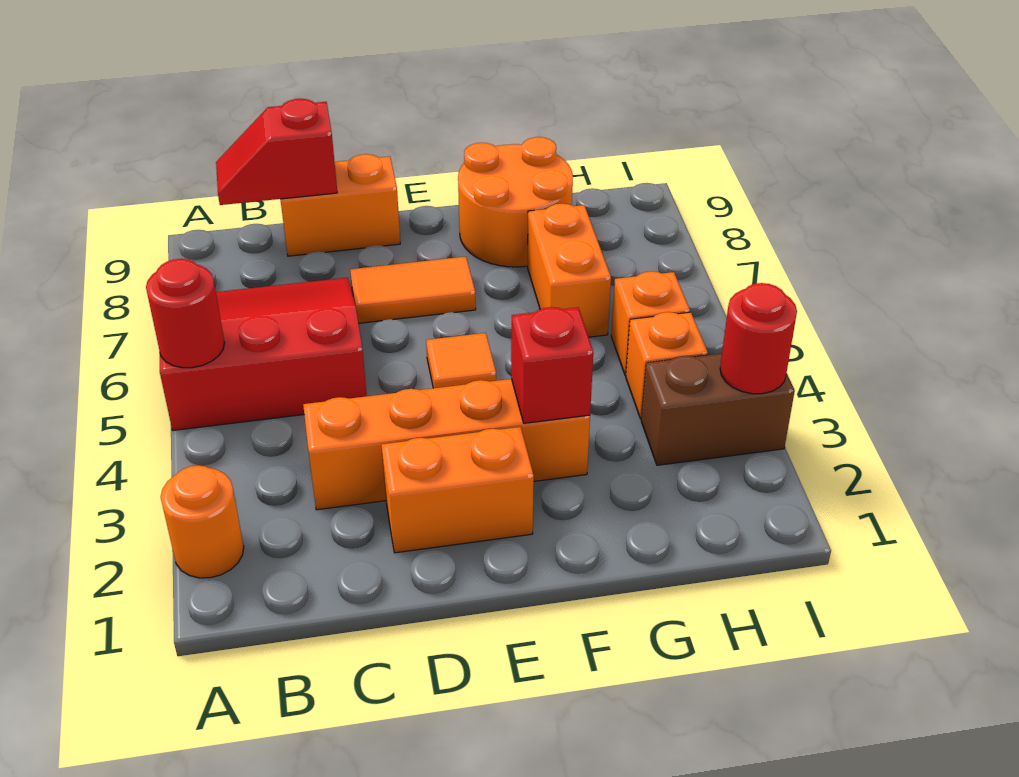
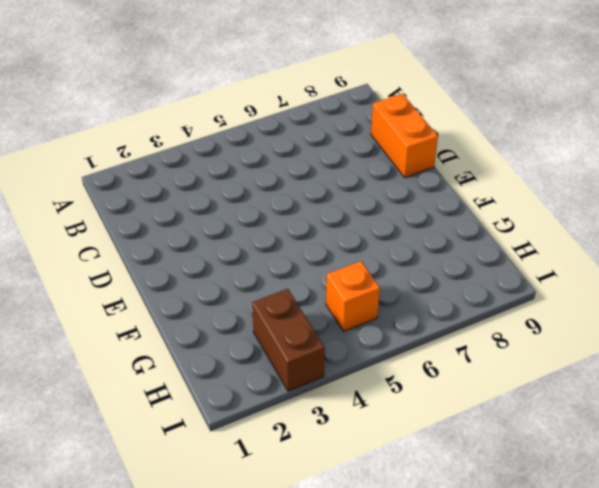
none -> orange 1x1 round brick [161,466,244,578]
none -> red 3x3 slope [160,278,367,430]
none -> orange 1x4 brick [303,379,590,510]

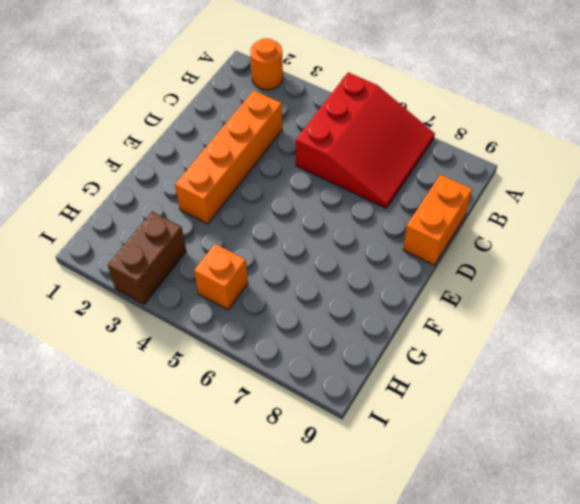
none -> orange 1x2 brick [382,427,534,553]
none -> orange 1x2 tile [350,257,476,323]
none -> orange 1x1 tile [426,333,496,388]

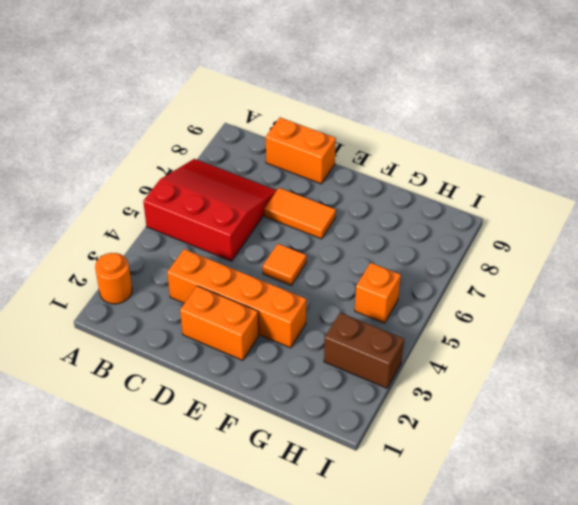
none -> orange 2x2 round brick [458,137,573,267]
none -> orange 1x2 brick [527,204,611,337]
none -> orange 1x1 brick [626,312,708,419]

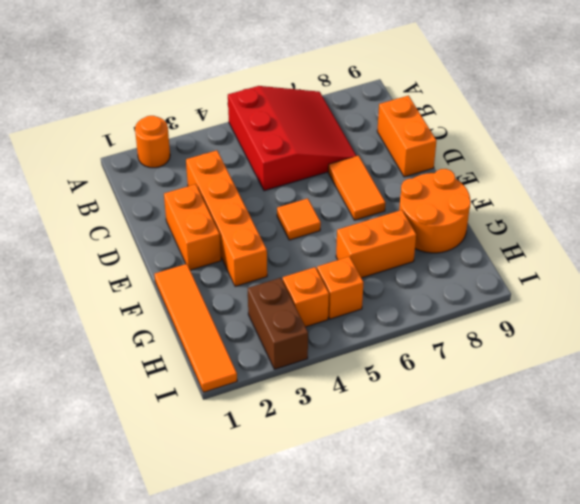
orange 1x4 tile [154,264,237,392] -> none
none -> red 1x1 round brick [146,259,225,368]
none -> red 1x2 slope [216,99,337,205]
none -> red 1x1 brick [511,307,593,423]

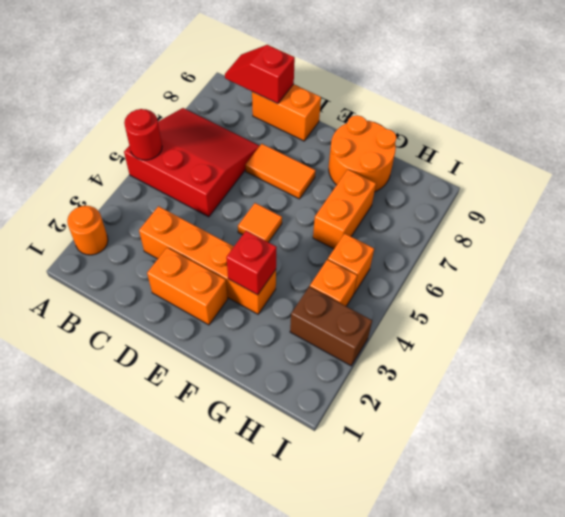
none -> red 1x1 round brick [720,283,797,394]

